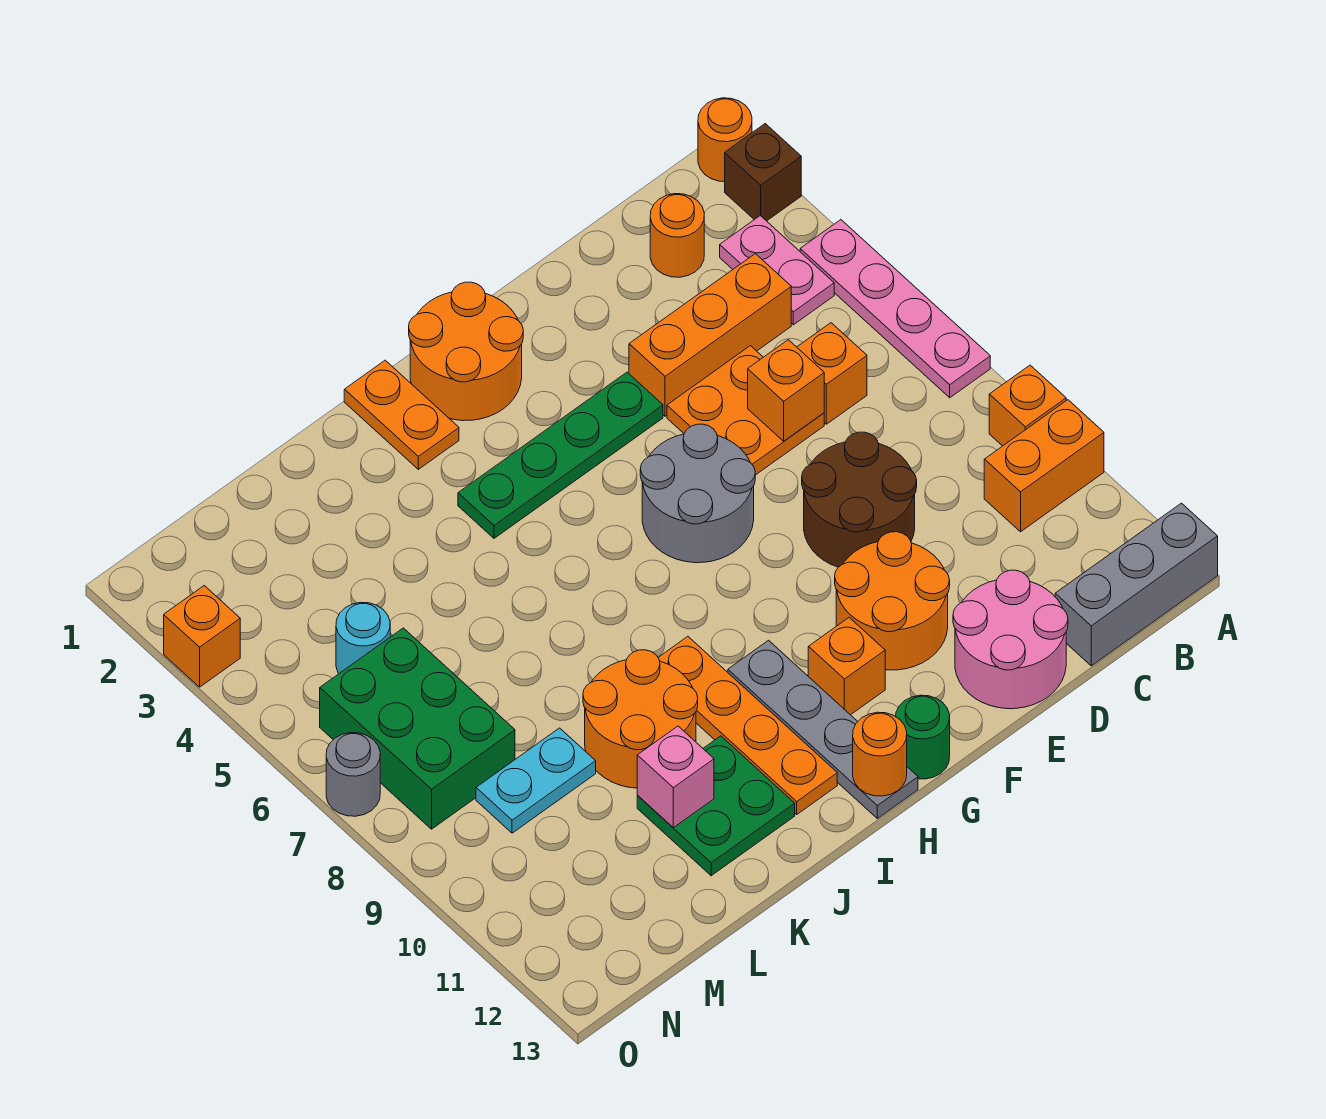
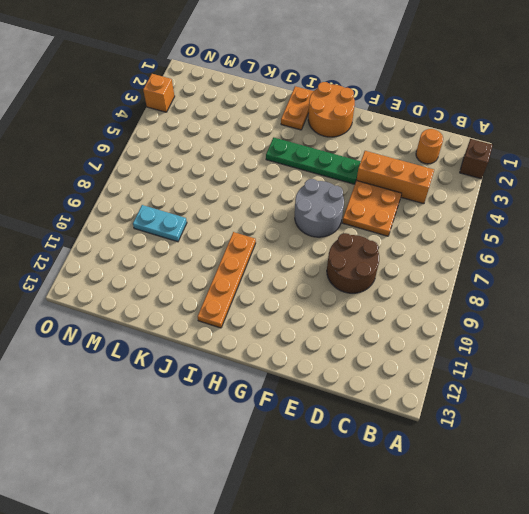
none -> orange 1x1 round brick [698,98,752,182]
none -> pink 1x4 plate [800,220,990,398]
none -> orange 1x1 brick [989,365,1066,446]
none -> orange 1x2 brick [984,400,1104,532]

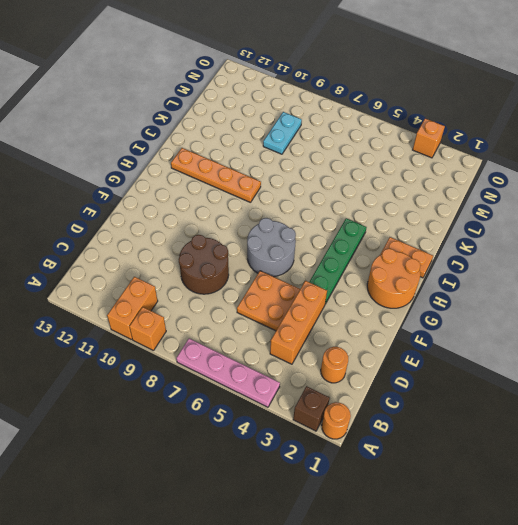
none -> grey 1x3 brick [1055,503,1218,666]
none -> pink 1x2 plate [720,216,834,325]
none -> orange 1x1 brick [797,323,867,424]
none -> pink 2x2 round brick [953,570,1068,709]

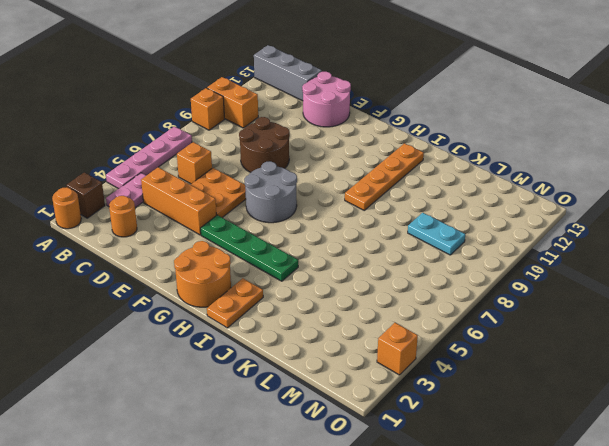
none -> orange 2x2 round brick [835,532,950,670]
none -> orange 1x1 brick [808,618,885,715]
none -> green 1x1 round brick [896,695,950,779]
none -> grey 1x4 plate [728,640,918,818]

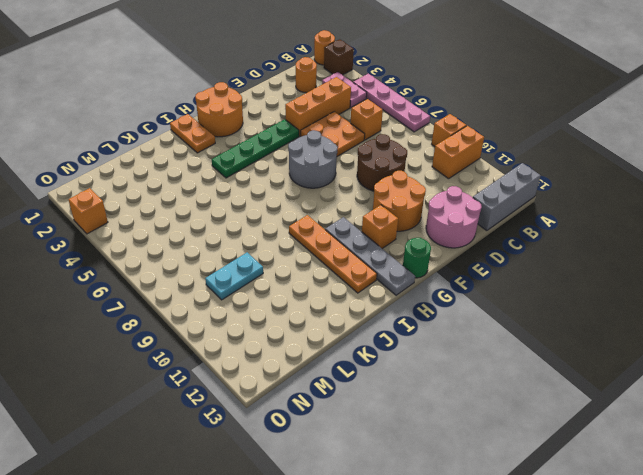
none -> orange 2x2 round brick [583,650,698,788]
none -> green 2x2 plate [637,736,795,876]
none -> cyan 1x1 round brick [336,602,390,674]
none -> green 2x3 brick [320,628,515,829]

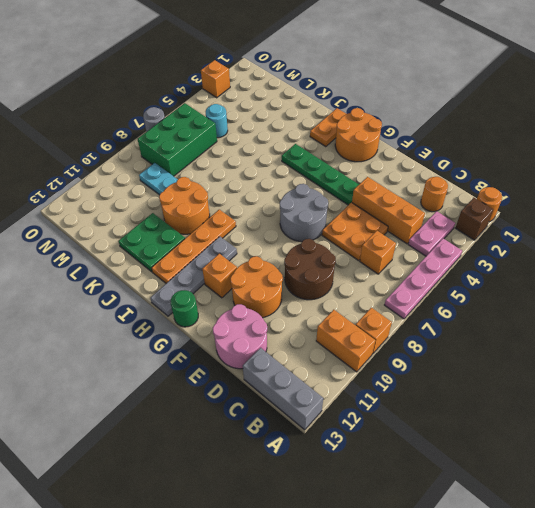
none -> orange 1x1 brick [748,340,824,441]
none -> orange 1x1 round brick [853,712,907,796]
none -> pink 1x1 brick [637,726,714,828]

